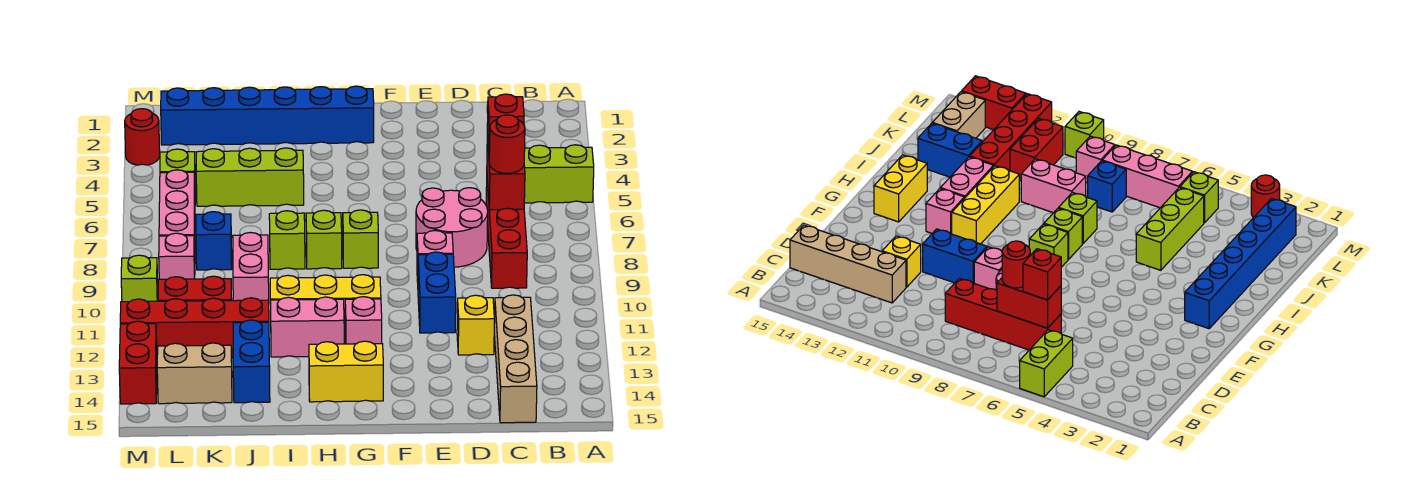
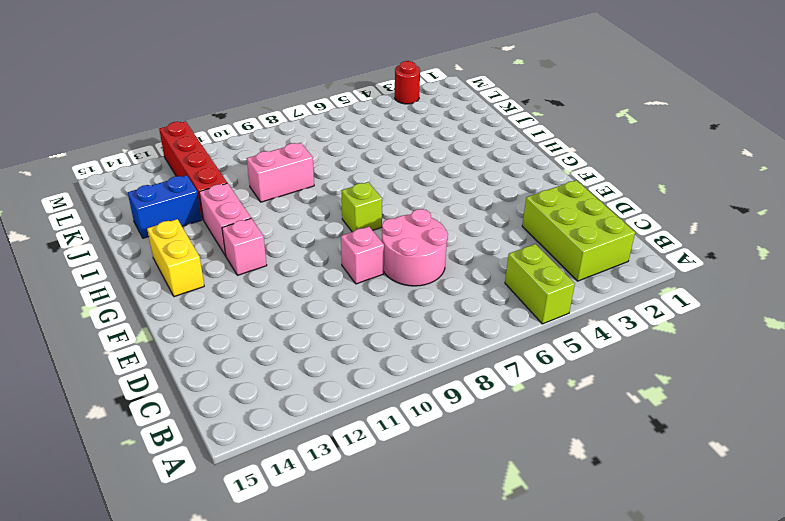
lime 2x3 brick [522,180,635,281] -> none
none -> red 1x4 brick [486,180,527,288]
none -> tan 1x4 brick [494,295,537,423]
none -> yellow 1x1 brick [457,295,494,355]
none -> blue 1x2 brick [418,252,456,333]

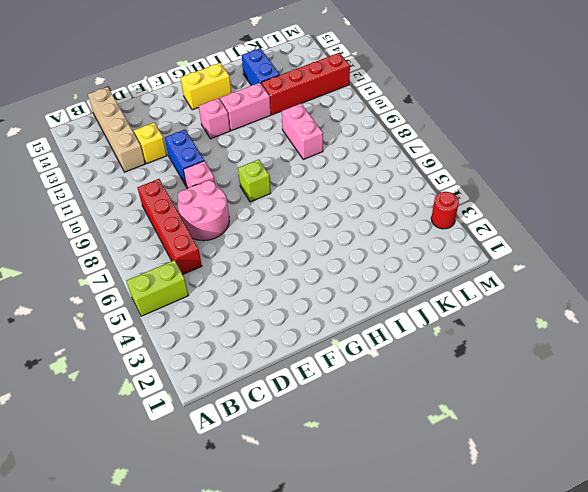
none -> blue 1x6 brick [161,86,374,145]
none -> yellow 1x3 brick [270,275,381,334]
none -> lime 1x1 brick [306,210,342,269]
none -> lime 1x3 brick [196,148,304,206]

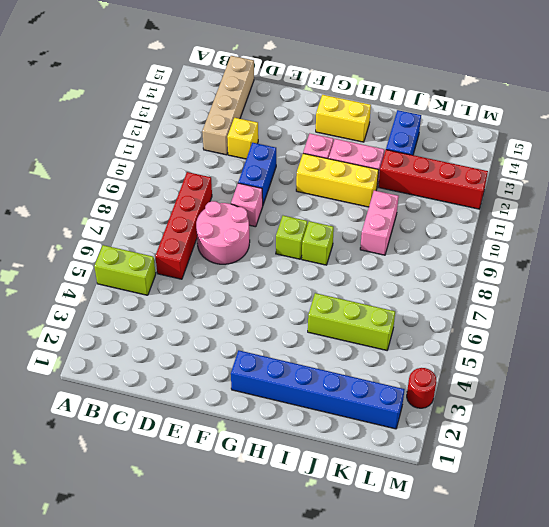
none -> lime 1x1 brick [269,211,305,269]
none -> blue 1x1 brick [196,212,232,270]
none -> red 1x2 brick [158,276,232,301]
none -> tan 1x2 brick [157,343,232,404]

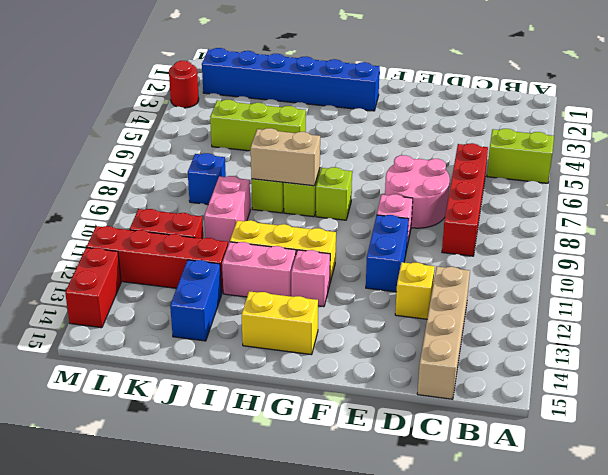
tan 1x2 brick [251,128,320,186] -> tan 1x2 brick moved to [157,343,232,404]
none -> lime 1x1 brick [160,149,195,173]
none -> pink 1x3 brick [159,170,195,252]
none -> pink 1x1 brick [159,233,195,279]
none -> lime 1x1 brick [121,255,158,302]

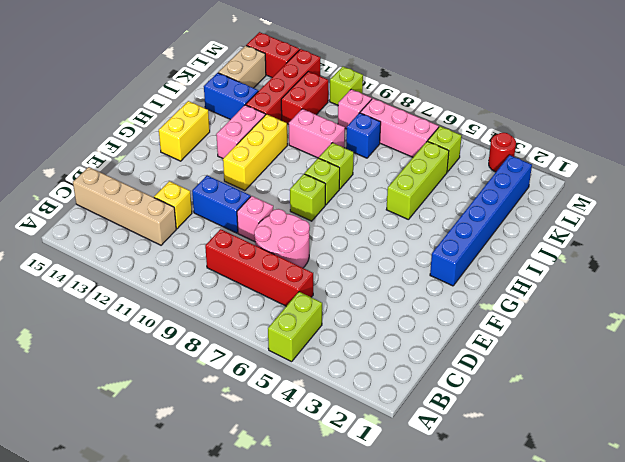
none -> pink 1x1 brick [345,297,382,344]
none -> red 1x2 brick [487,136,525,210]
none -> red 1x1 brick [487,94,524,152]
none -> red 1x1 round brick [489,115,525,173]

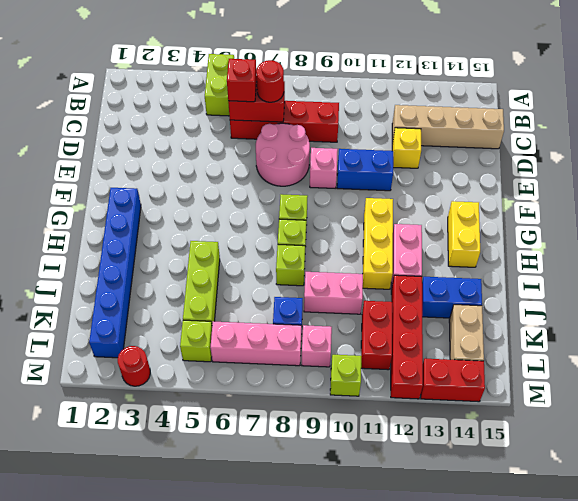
none -> pink 1x1 brick [345,297,382,344]

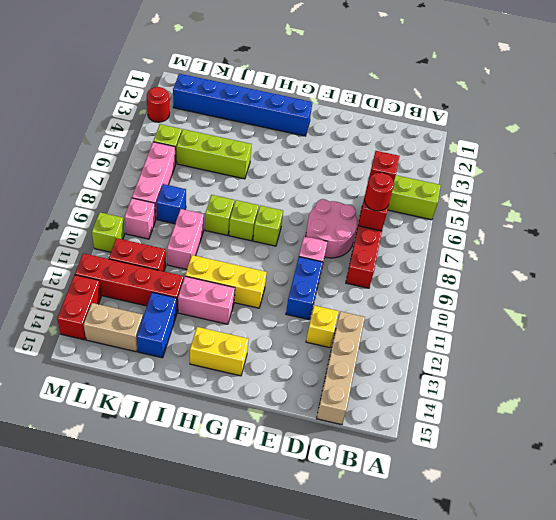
none -> pink 1x1 brick [345,297,382,344]

